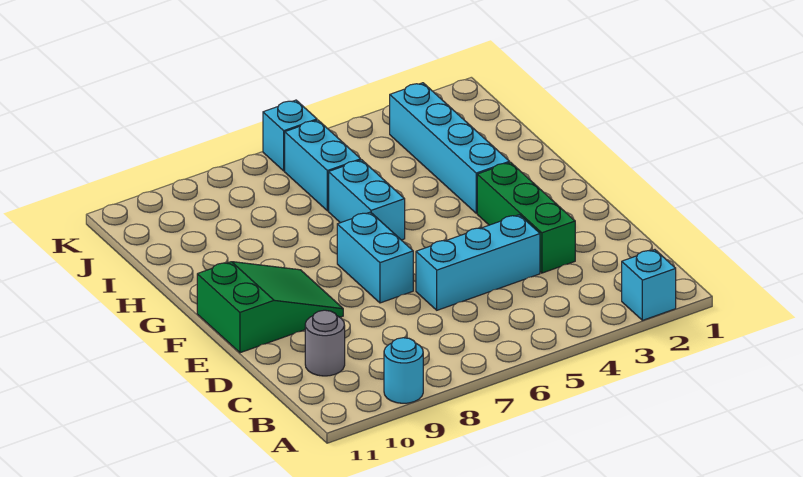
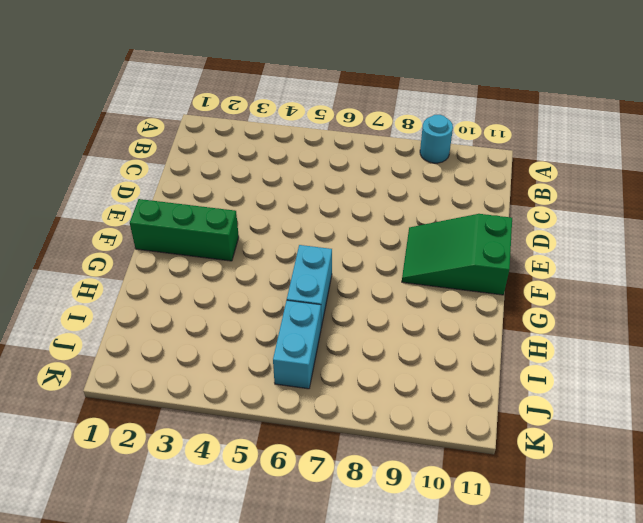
green 1x3 brick [130,199,239,261] -> green 1x3 brick turned to [477,162,575,273]
none -> cyan 1x1 brick [622,250,676,320]
none -> grey 1x1 round brick [305,310,345,376]

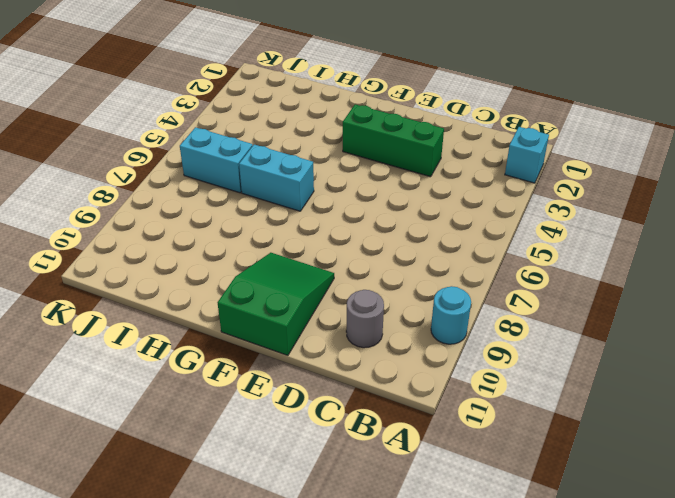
none -> cyan 1x3 brick [416,215,540,310]
none -> cyan 1x2 brick [337,212,413,303]

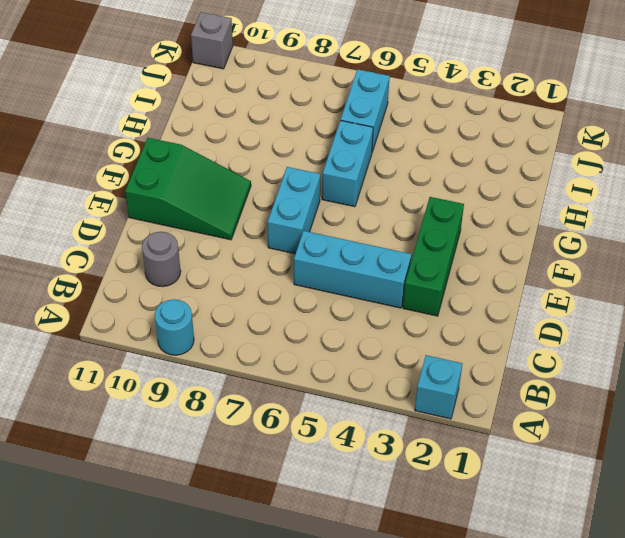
grey 1x1 brick [191,12,233,69] -> none
none -> cyan 1x4 brick [390,83,510,213]
none -> cyan 1x1 brick [263,100,317,171]

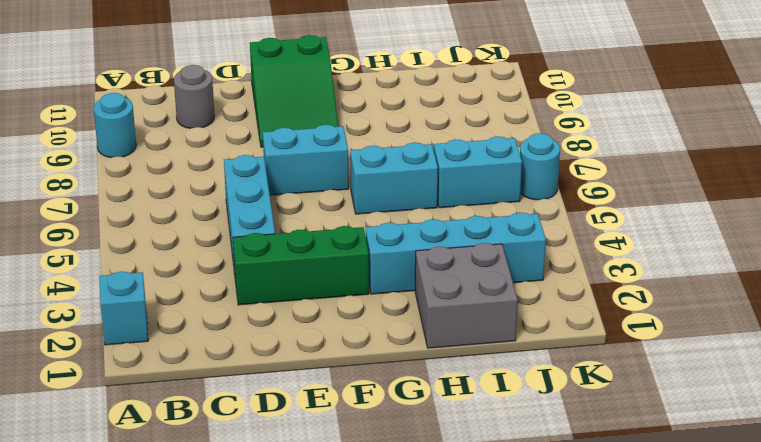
grey 2x2 brick [415,243,518,348] -> none
cyan 1x1 round brick [520,133,560,200] -> cyan 1x1 brick [263,100,317,171]

